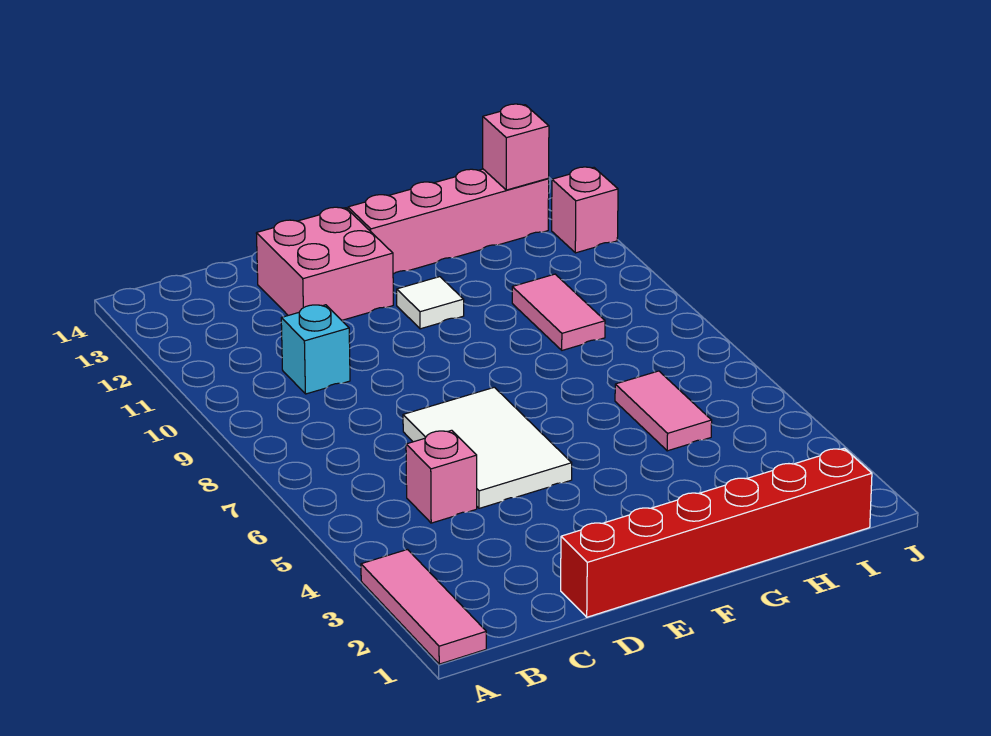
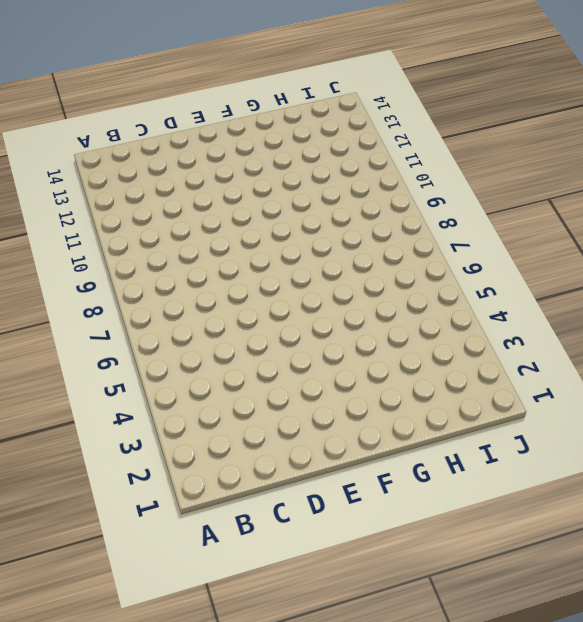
none -> pink 1x3 tile [361,550,486,664]
none -> pink 1x1 brick [406,430,477,523]
none -> cyan 1x1 brick [281,305,350,394]

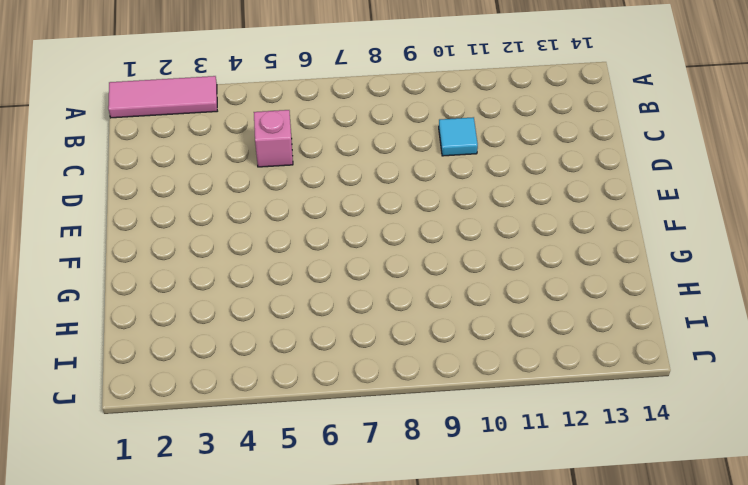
cyan 1x1 tile [439,117,478,156] -> cyan 1x1 brick [281,305,350,394]
none -> red 1x6 brick [561,448,872,617]
none -> white 2x3 tile [403,387,572,508]
none -> pink 2x2 brick [256,207,393,320]

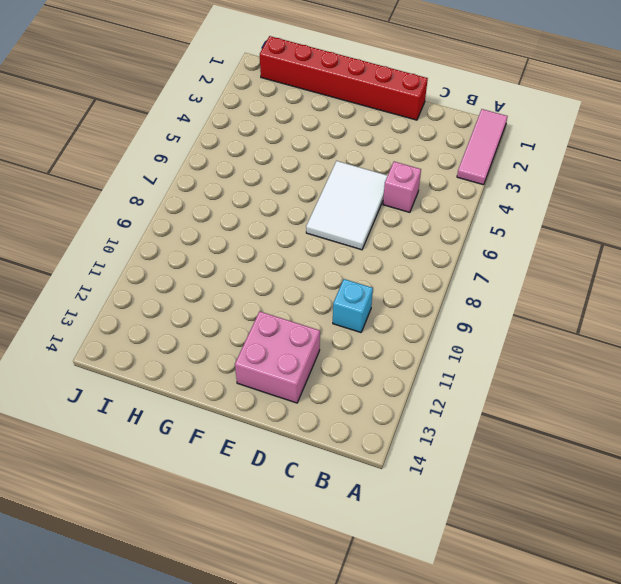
none -> white 1x1 tile [397,277,464,329]
none -> pink 1x4 brick [348,169,549,274]
none -> pink 1x2 tile [615,371,712,451]

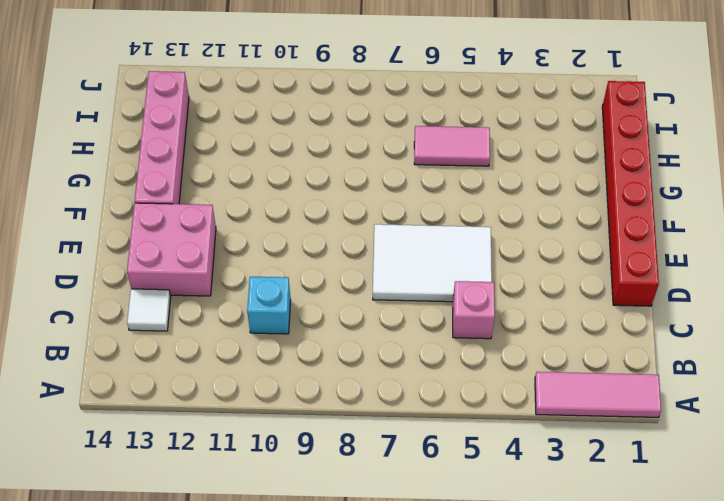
white 1x1 tile [127,289,171,331] -> white 1x1 tile moved to [397,277,464,329]
none -> pink 1x2 tile [512,274,605,350]
none -> pink 1x1 brick [552,167,618,253]
none -> pink 1x1 brick [483,104,549,190]

